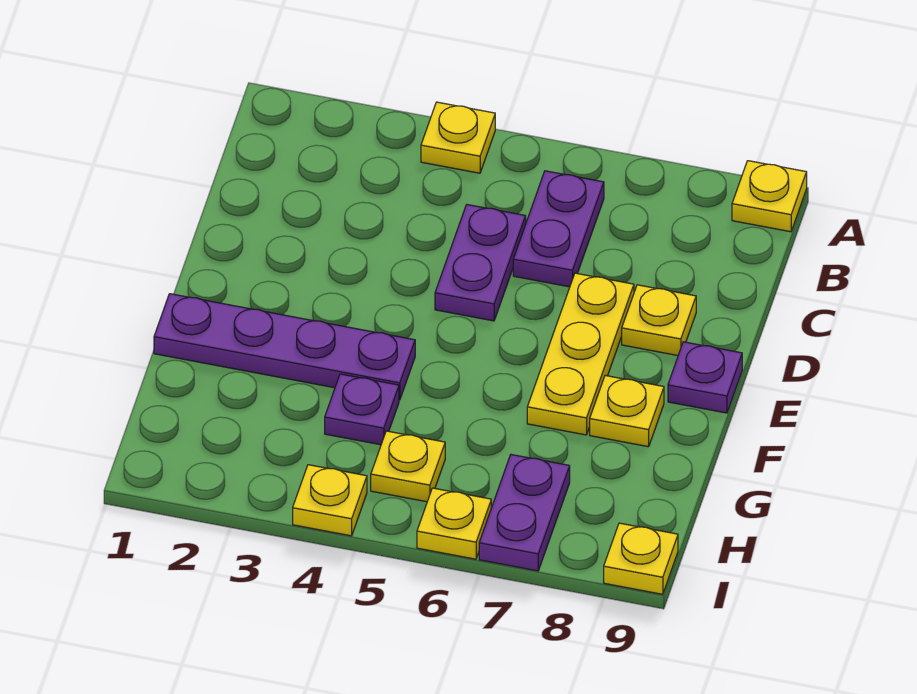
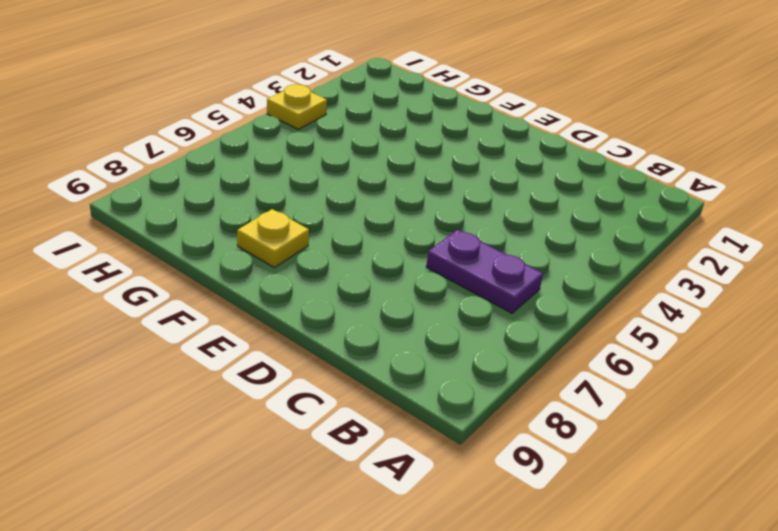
none -> yellow 1x1 plate [421,102,495,173]
none -> yellow 1x1 plate [732,161,807,232]
none -> purple 1x2 plate [435,205,526,321]

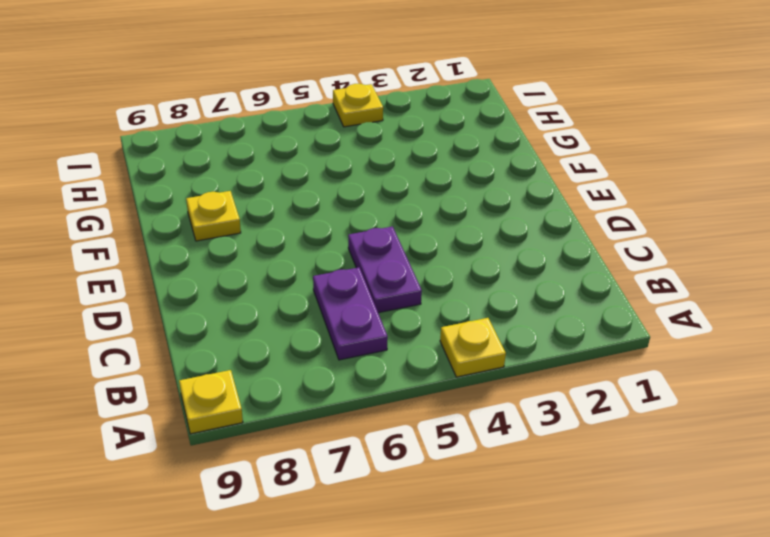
none -> yellow 1x3 plate [527,273,634,435]
none -> yellow 1x1 plate [622,285,696,355]
none -> purple 1x1 plate [668,342,742,413]

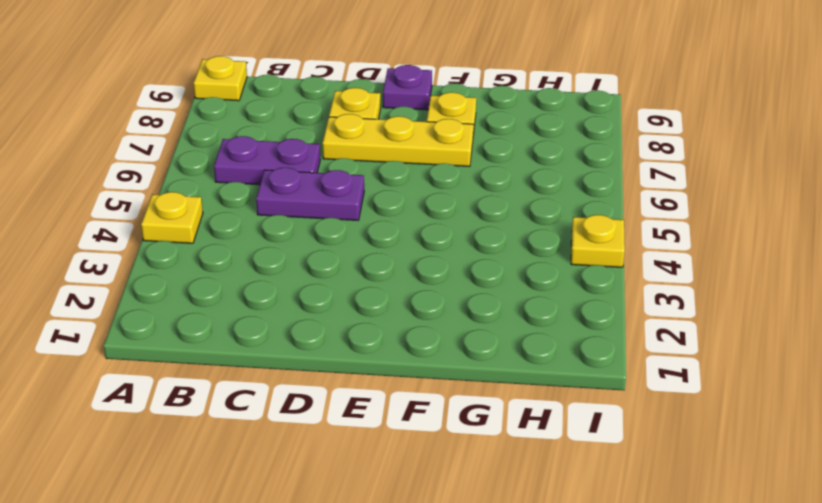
none -> purple 1x4 plate [154,294,415,400]
none -> purple 1x1 plate [325,374,399,445]
none -> yellow 1x1 plate [371,431,445,502]

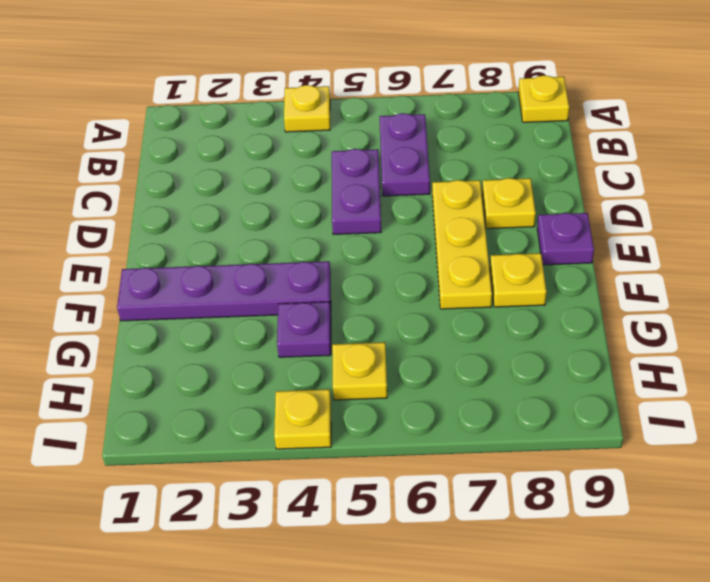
none -> purple 1x2 plate [479,455,570,571]
none -> yellow 1x1 plate [417,488,491,559]
none -> yellow 1x1 plate [604,523,678,594]

